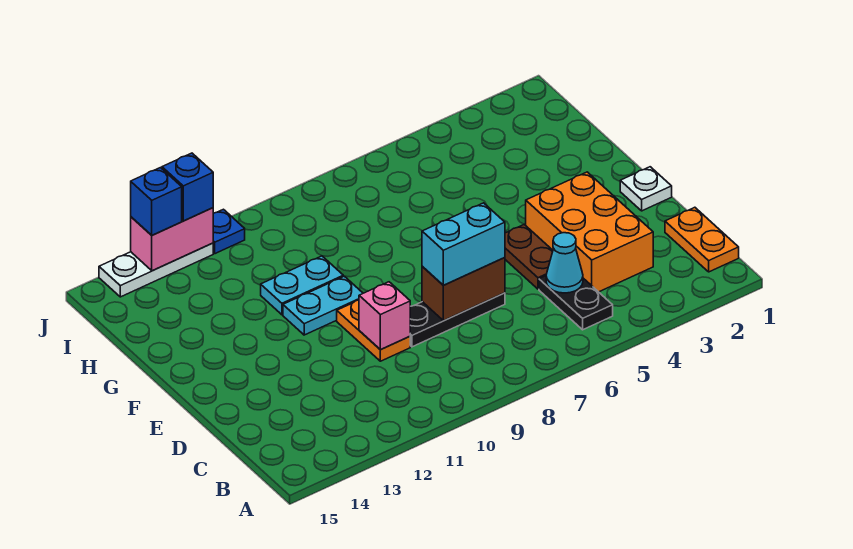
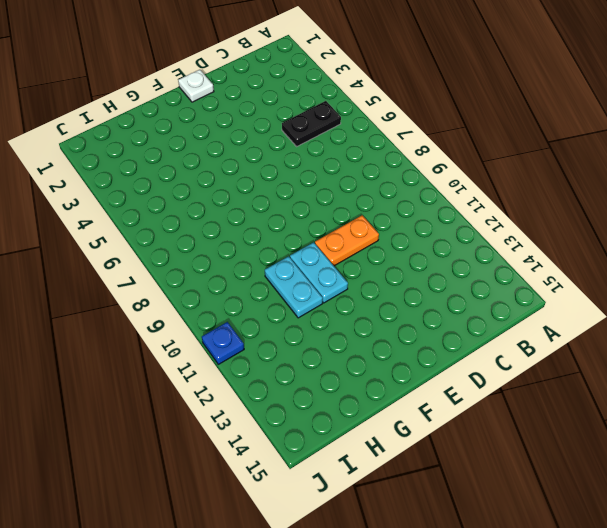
none -> orange 1x2 plate [665,207,739,272]
none -> orange 2x3 brick [526,172,653,292]
none -> brown 1x2 plate [505,225,553,289]

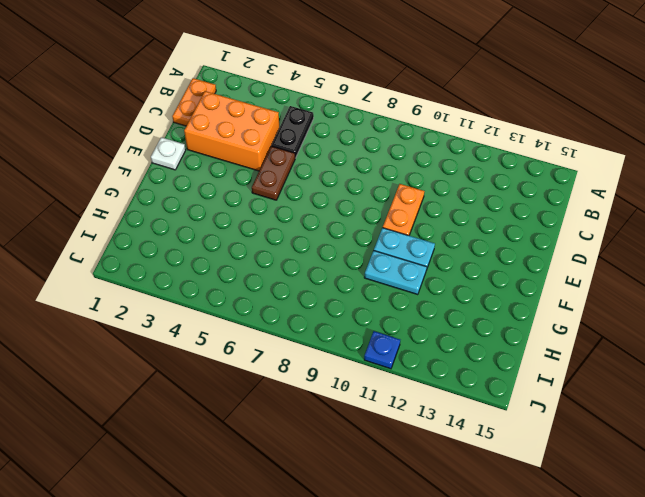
orange 2x3 brick [184,91,279,171] -> orange 2x3 brick turned to [526,172,653,292]
none -> black 1x3 plate [410,293,505,347]
none -> white 1x3 plate [99,243,213,297]
none -> cyan 1x1 cone [546,233,583,293]

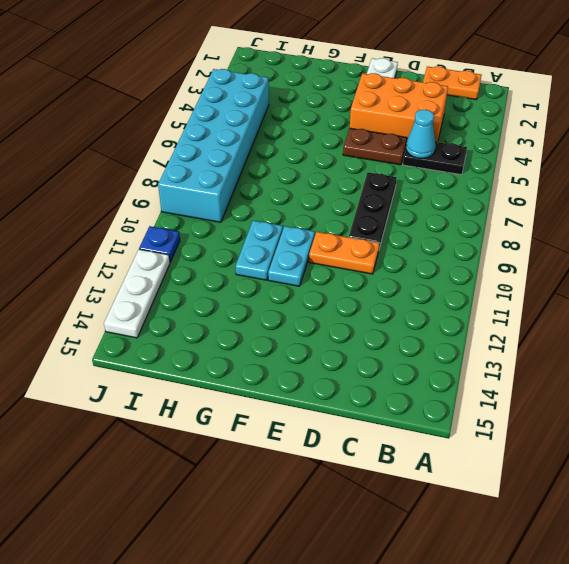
cyan 2x6 brick [158,69,269,222] -> none
none -> brown 1x2 brick [422,258,505,321]
none -> pink 1x1 brick [359,282,410,350]
none -> pink 1x2 brick [131,208,213,271]

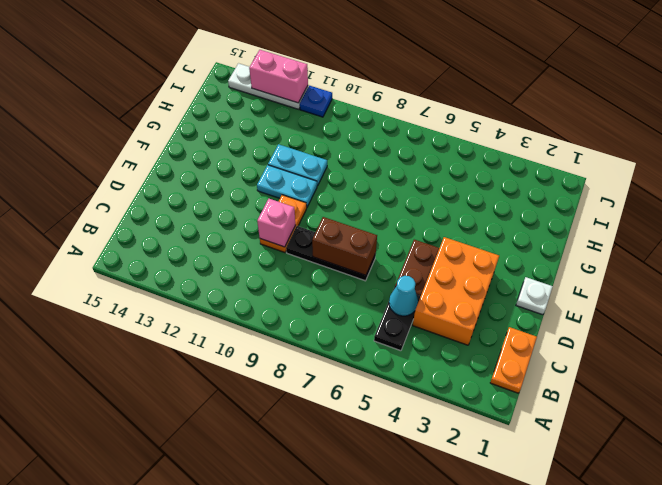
none -> cyan 1x2 brick [422,203,505,285]
none -> blue 1x1 brick [162,153,213,221]
none -> blue 1x1 brick [131,168,182,235]

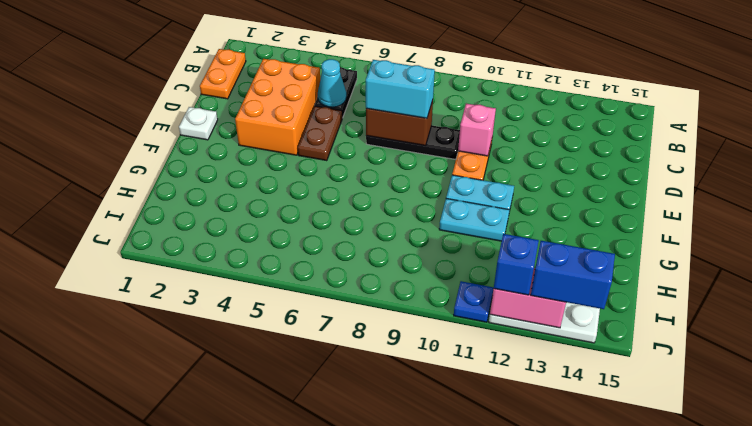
blue 1x2 brick [531,241,615,309] -> blue 1x1 brick [131,168,182,235]

